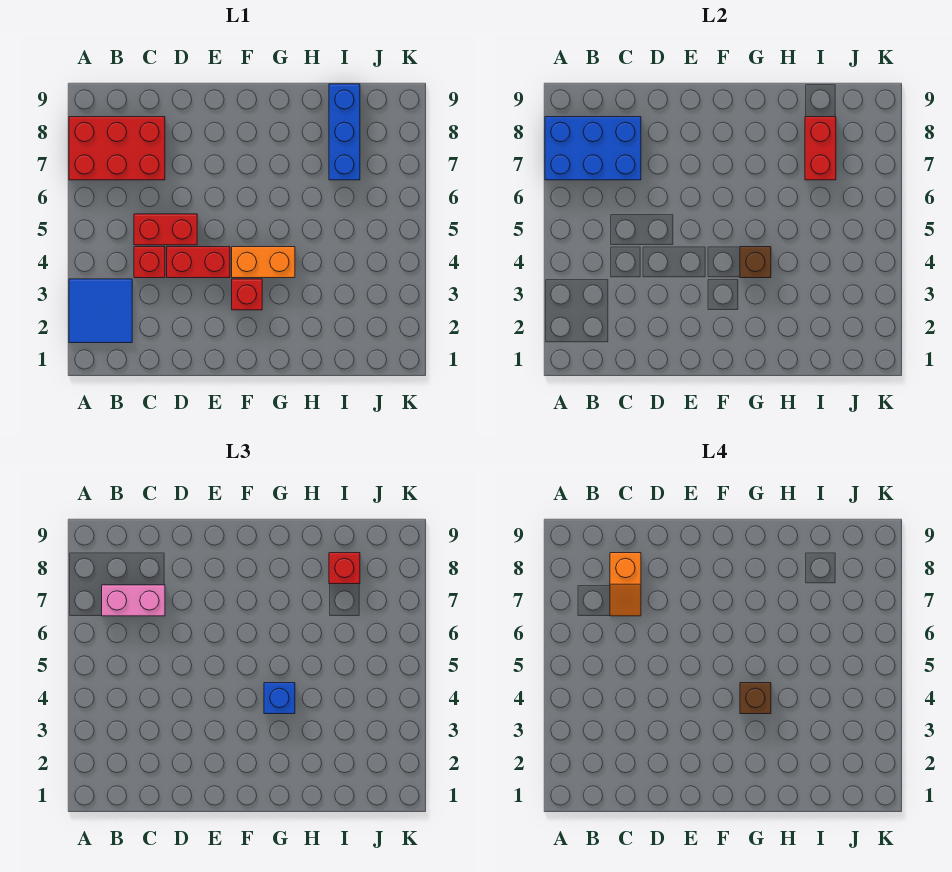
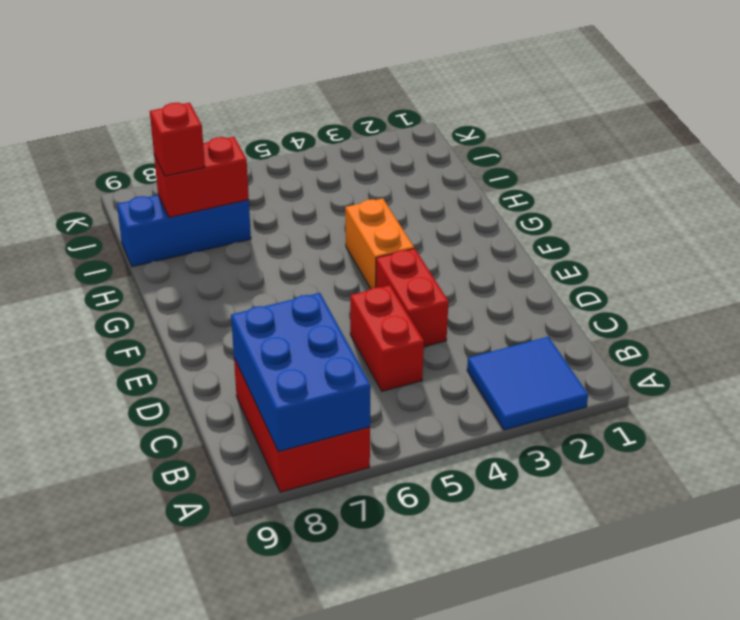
none -> red 1x1 brick [134,247,165,278]
none -> red 1x1 brick [232,279,262,310]
none -> brown 1x1 brick [740,247,771,278]

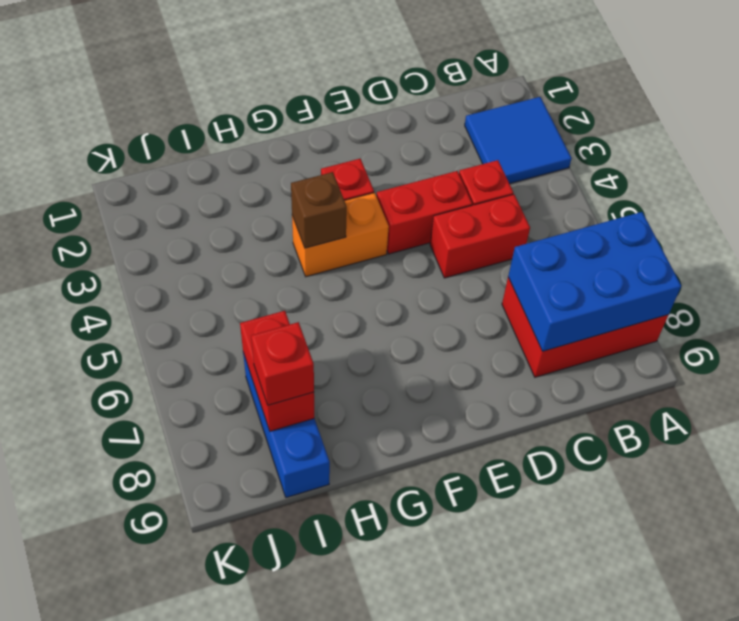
none -> pink 1x2 brick [102,585,165,616]
none -> blue 1x1 brick [264,683,295,714]
none -> orange 1x2 slope [610,553,641,616]

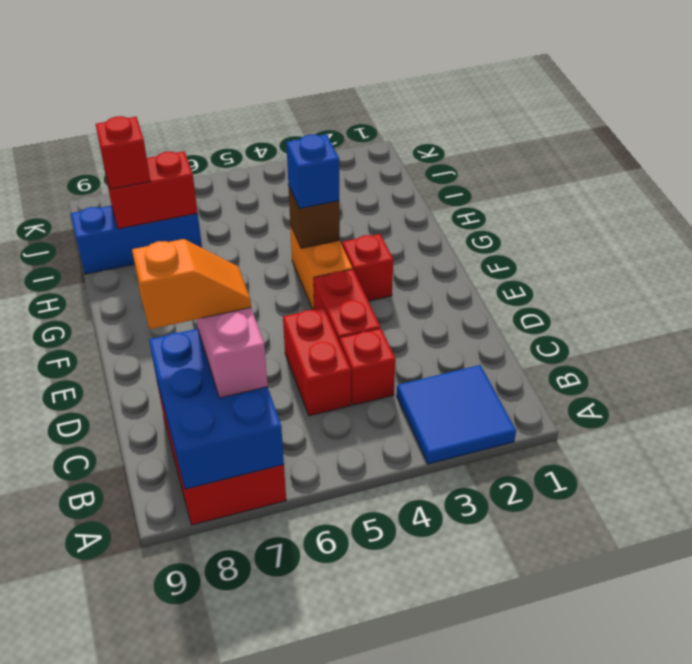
none -> brown 1x1 brick [740,683,771,714]

